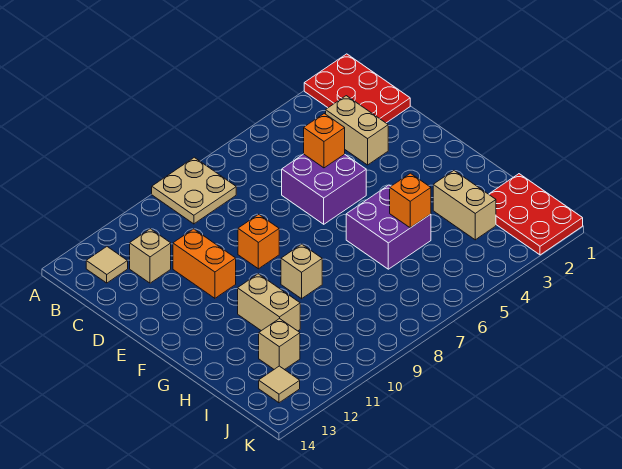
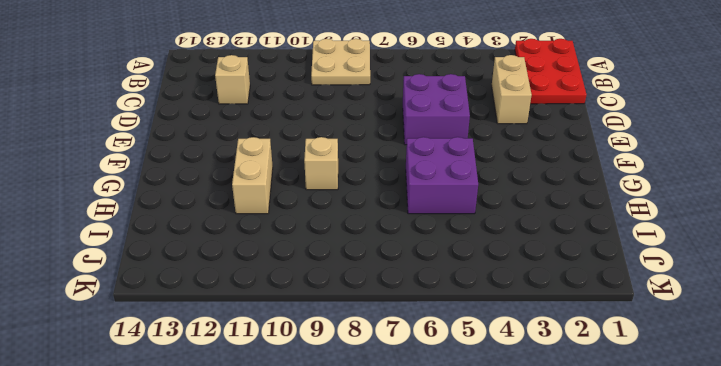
none -> tan 1x1 tile [86,247,128,283]
none -> orange 1x2 brick [173,229,236,298]
none -> orange 1x1 brick [238,214,279,269]

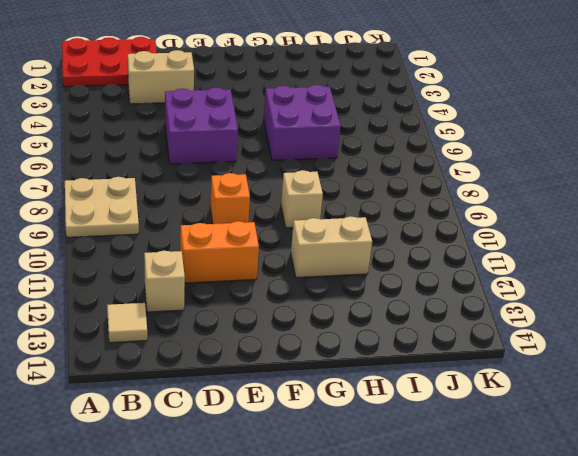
none -> tan 1x2 brick [433,171,496,240]
none -> red 2x3 plate [489,174,583,255]
none -> tan 1x1 brick [259,318,300,370]

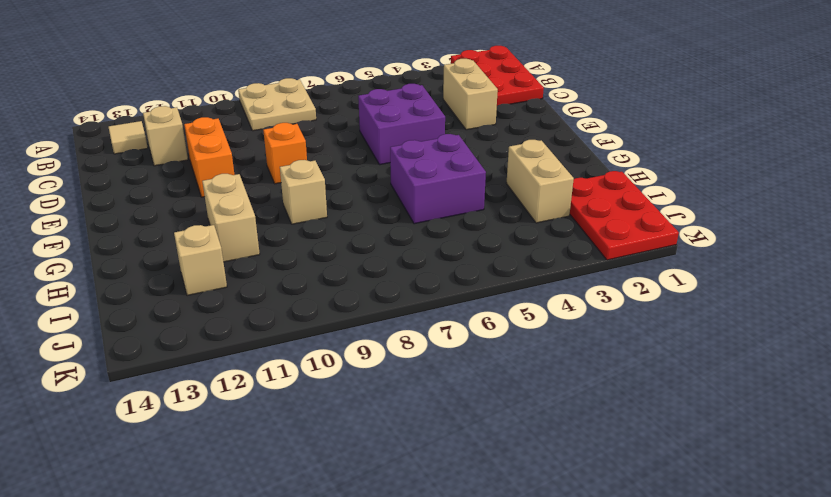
none -> tan 1x1 tile [259,366,300,403]
none -> orange 1x1 brick [304,114,345,168]
none -> orange 1x1 brick [390,173,431,228]

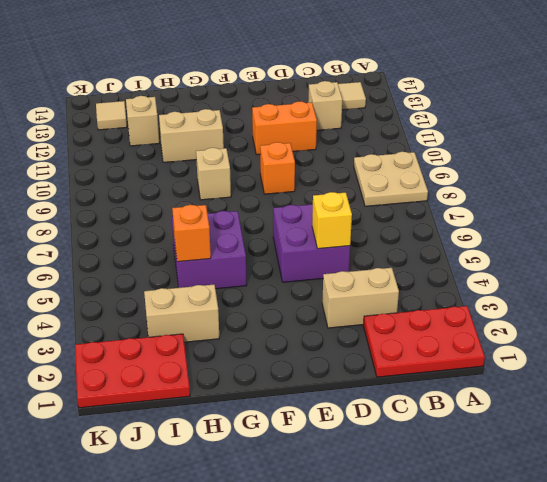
yellow 1x1 brick [312,192,352,249] -> orange 1x1 brick [304,114,345,168]

